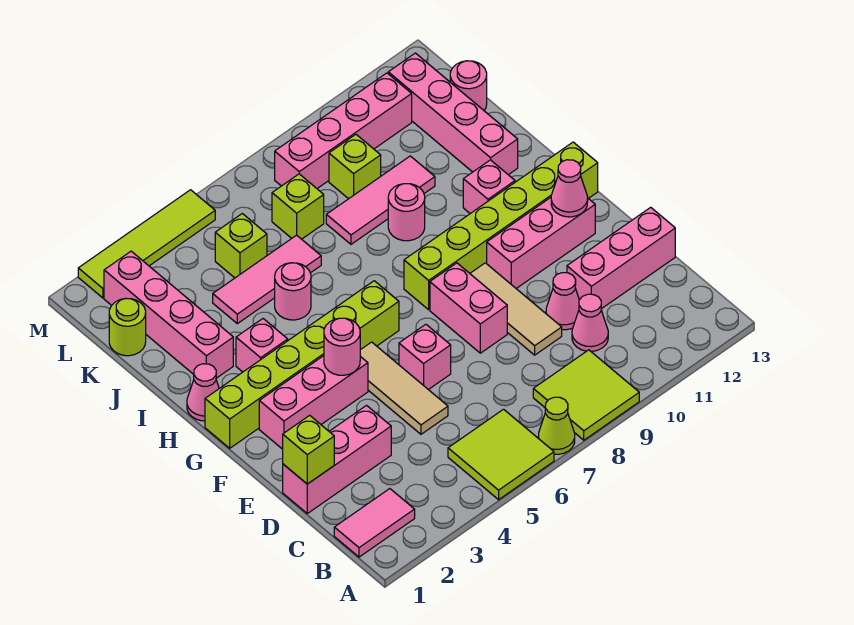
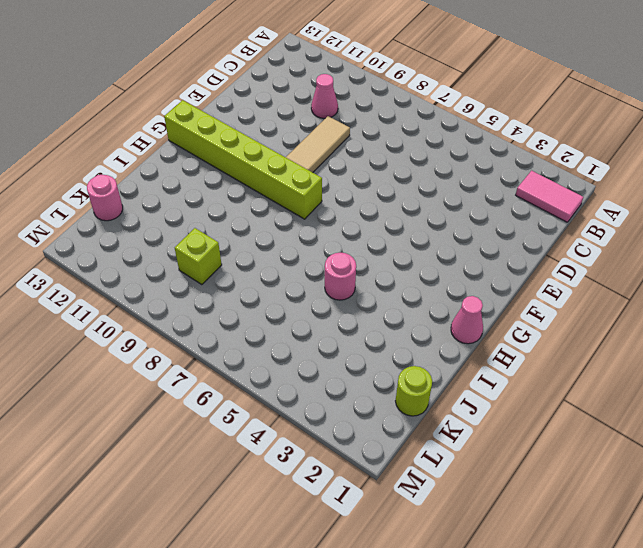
none -> lime 2x2 tile [448,409,554,500]
none -> lime 1x1 cone [538,397,575,454]
none -> lime 2x2 tile [533,350,639,440]
none -> pink 1x3 brick [283,406,391,513]

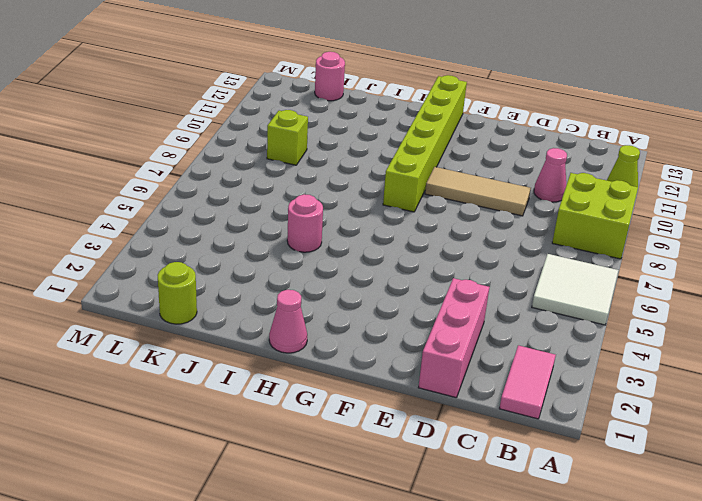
white 2x2 tile [532,254,618,325] -> lime 2x2 tile [448,409,554,500]
lime 2x2 brick [552,173,638,259] -> lime 2x2 tile [533,350,639,440]
lime 1x1 cone [607,145,640,187] -> lime 1x1 cone moved to [538,397,575,454]
none -> tan 1x3 tile [360,342,448,434]
none -> pink 1x1 cone [546,273,579,330]
none -> pink 1x3 brick [567,207,675,309]
none -> pink 1x1 brick [399,324,451,390]

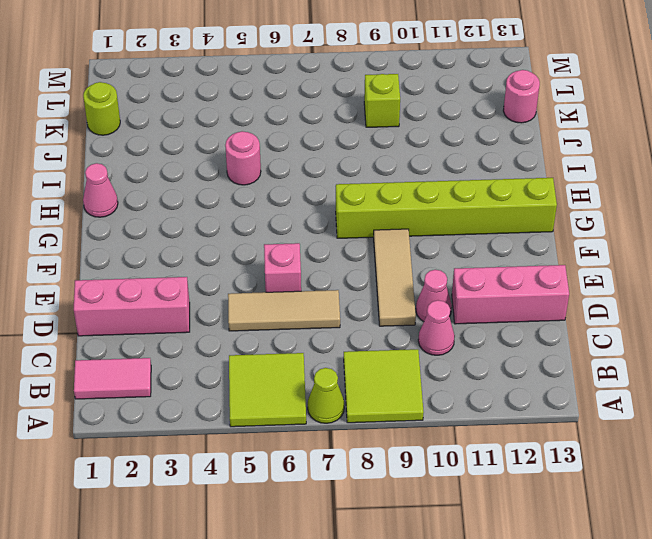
tan 1x3 tile [228,290,340,331] -> tan 1x3 tile turned to [360,342,448,434]
none -> pink 1x2 brick [430,263,507,353]
none -> pink 1x3 brick [259,356,368,449]
none -> pink 1x3 brick [487,198,595,288]
none -> lime 1x6 brick [205,281,399,448]

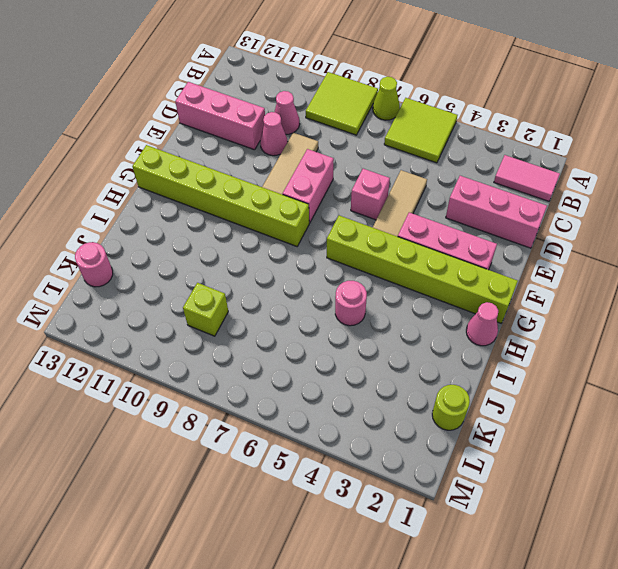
none -> pink 1x3 brick [487,198,595,288]
none -> pink 1x1 brick [236,319,288,372]
none -> pink 1x1 brick [463,160,515,214]
none -> pink 1x4 brick [104,251,233,378]

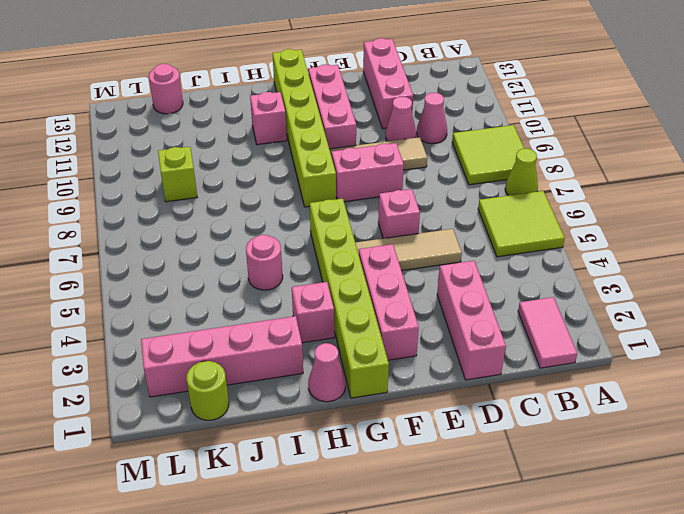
none -> pink 1x1 round brick [388,184,425,241]
none -> pink 1x4 brick [388,53,518,175]
none -> pink 1x3 tile [213,235,321,324]
none -> pink 1x3 tile [326,156,435,244]

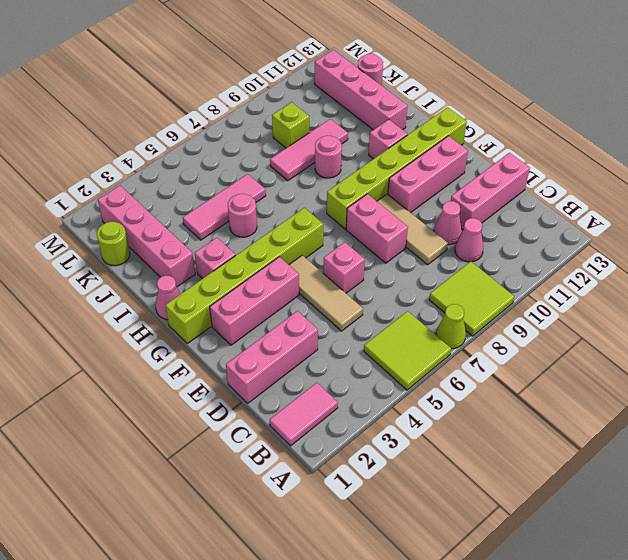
none -> lime 1x1 brick [215,214,267,278]
none -> lime 1x1 brick [272,174,324,239]
none -> pink 1x4 brick [275,73,412,188]
none -> lime 1x4 tile [78,190,215,298]

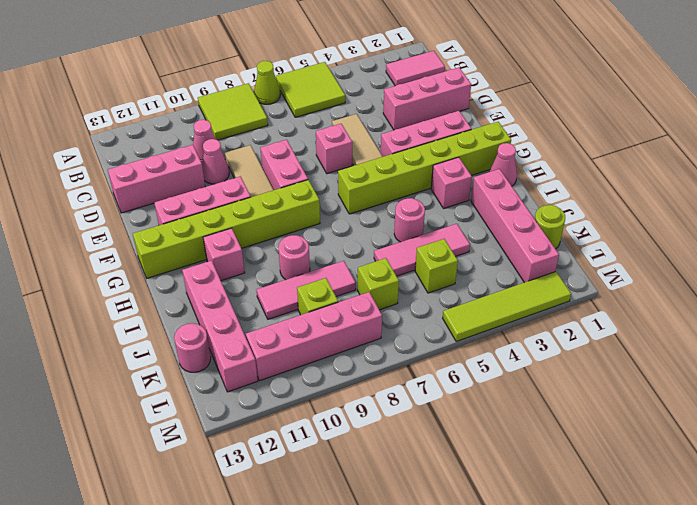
none -> lime 1x1 brick [283,415,334,484]
none -> pink 1x1 round brick [324,318,360,375]
none -> pink 1x1 cone [551,160,588,217]

